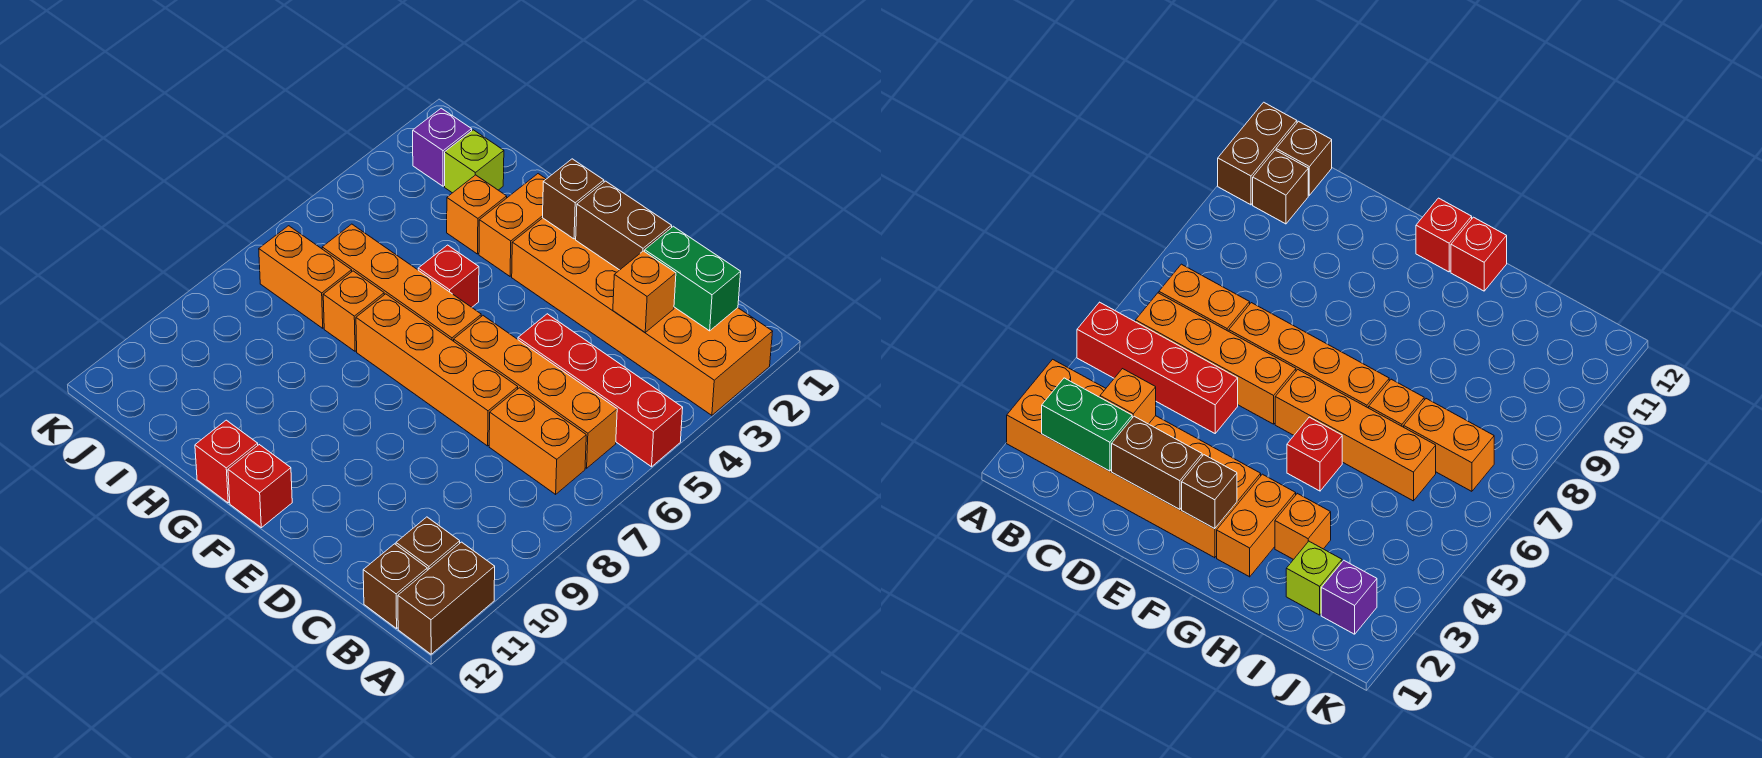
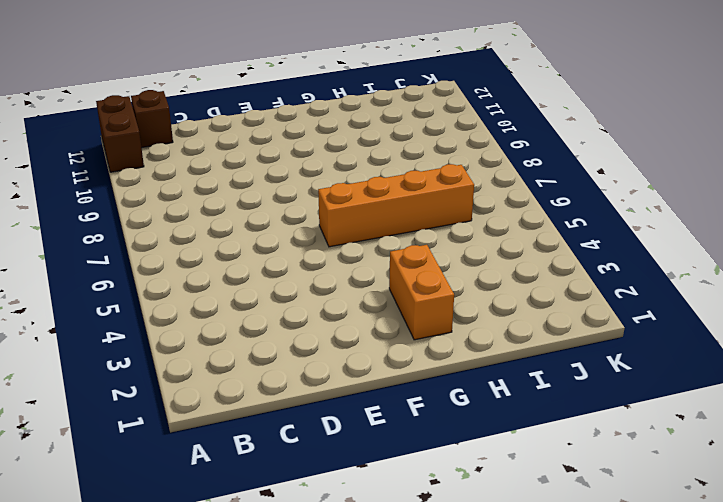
none -> orange 2x6 brick [512,218,773,415]
none -> red 1x4 brick [518,314,683,467]
none -> orange 1x4 brick [454,316,617,468]

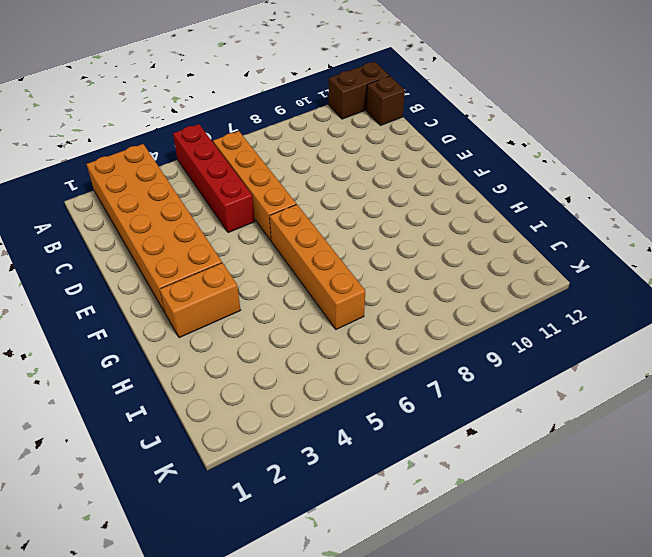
none -> orange 1x2 brick [489,388,586,494]
none -> brown 1x1 brick [396,517,460,570]
none -> orange 1x4 brick [356,294,518,446]

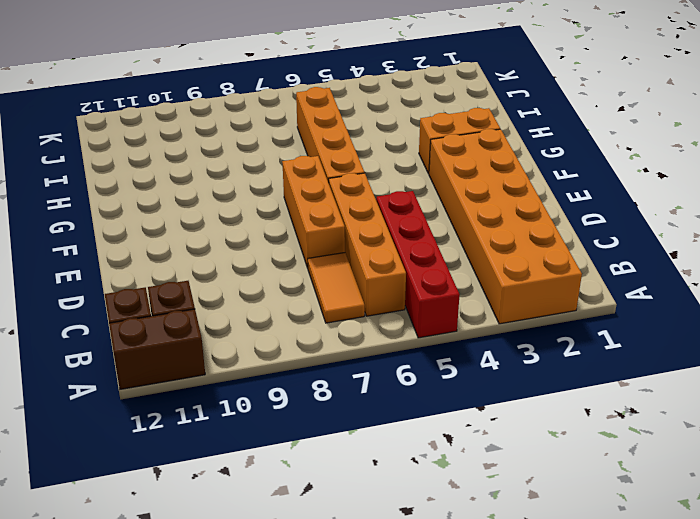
orange 1x2 tile [308,253,365,323] -> orange 1x2 brick [489,388,586,494]
orange 1x3 brick [282,156,345,268] -> orange 1x4 brick [356,294,518,446]
none -> red 1x1 brick [228,445,292,528]
none -> red 1x1 brick [418,245,479,307]
none -> red 1x1 brick [195,420,258,503]

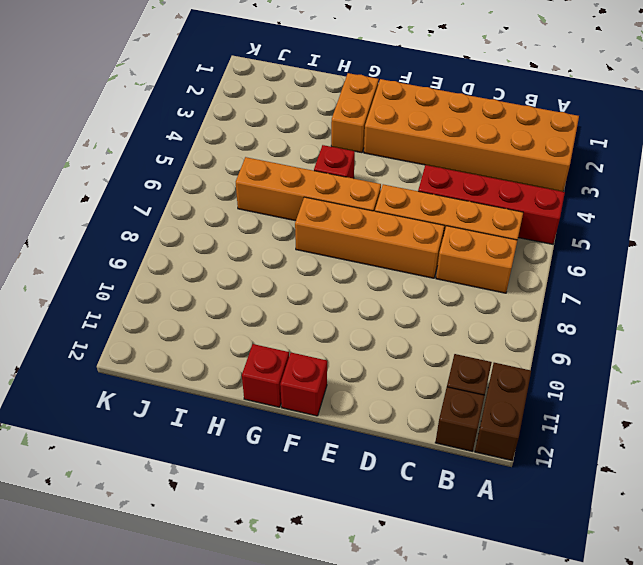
none -> orange 1x1 brick [447,175,507,254]
none -> orange 1x1 brick [323,271,384,351]
none -> lime 1x1 brick [445,130,504,193]

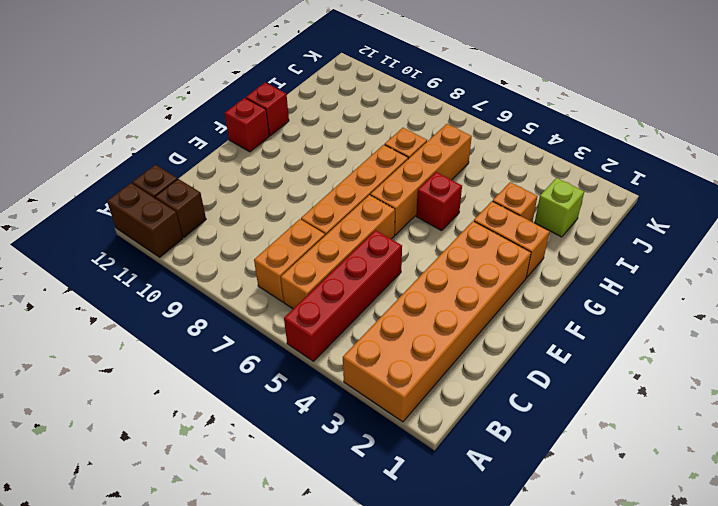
none -> orange 1x2 brick [259,226,352,328]
none -> purple 1x1 brick [413,108,472,186]
none -> green 1x2 brick [645,226,741,331]

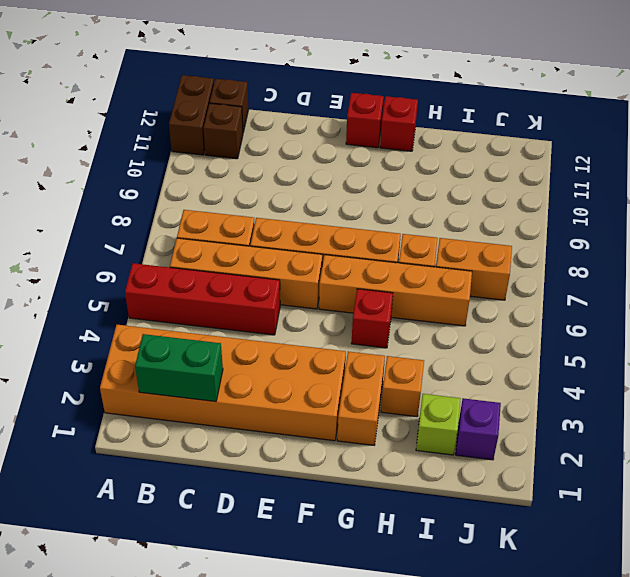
none -> orange 1x1 brick [613,251,676,332]
none -> brown 1x2 brick [576,181,672,270]
none -> brown 1x1 brick [543,159,604,239]

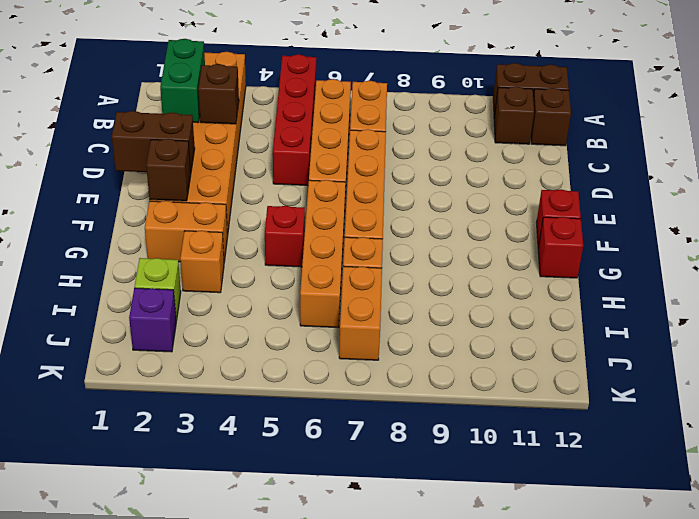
brown 1x1 brick [198,64,239,124] -> orange 1x1 brick [613,251,676,332]
brown 1x2 brick [112,111,195,172] -> brown 1x2 brick turned to [576,181,672,270]

